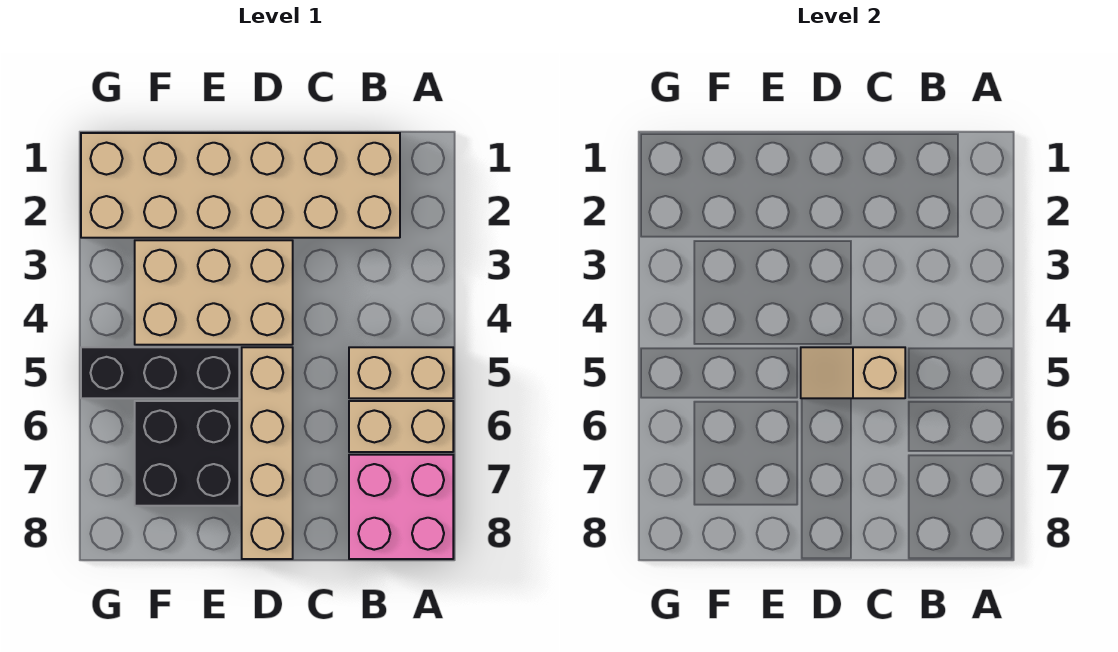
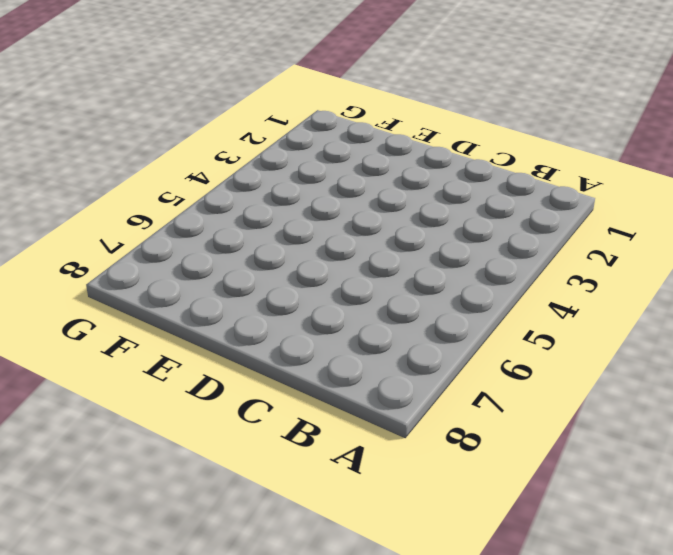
none -> tan 1x2 brick [349,347,453,398]
none -> tan 1x2 brick [349,401,453,452]

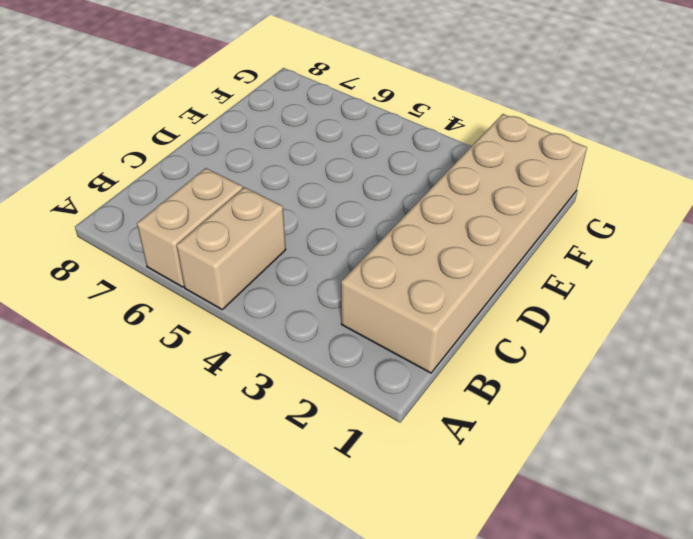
none -> pink 2x2 brick [349,455,453,559]
none -> tan 2x3 brick [135,240,293,345]

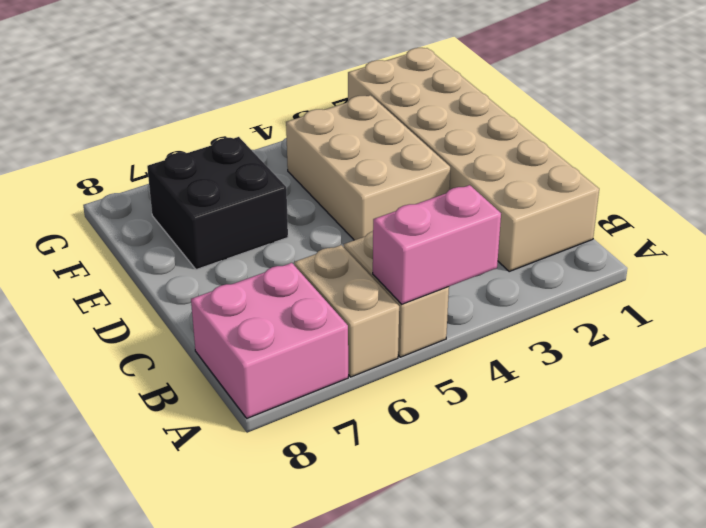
pink 1x2 brick [373,185,501,304] -> none
none -> tan 1x4 brick [242,347,293,559]
none -> black 1x3 brick [81,347,239,398]

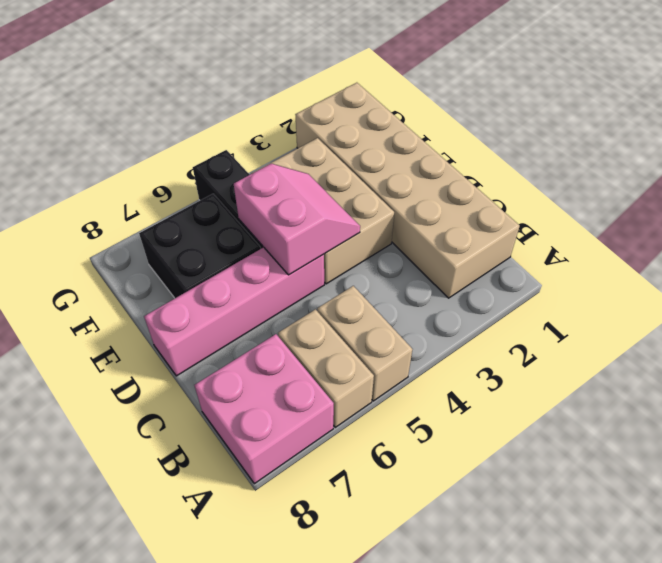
pink 2x2 slope [234,164,360,275] -> tan 1x2 slope [801,347,905,398]
pink 1x4 brick [144,247,324,376] -> tan 1x4 brick [242,347,293,559]

